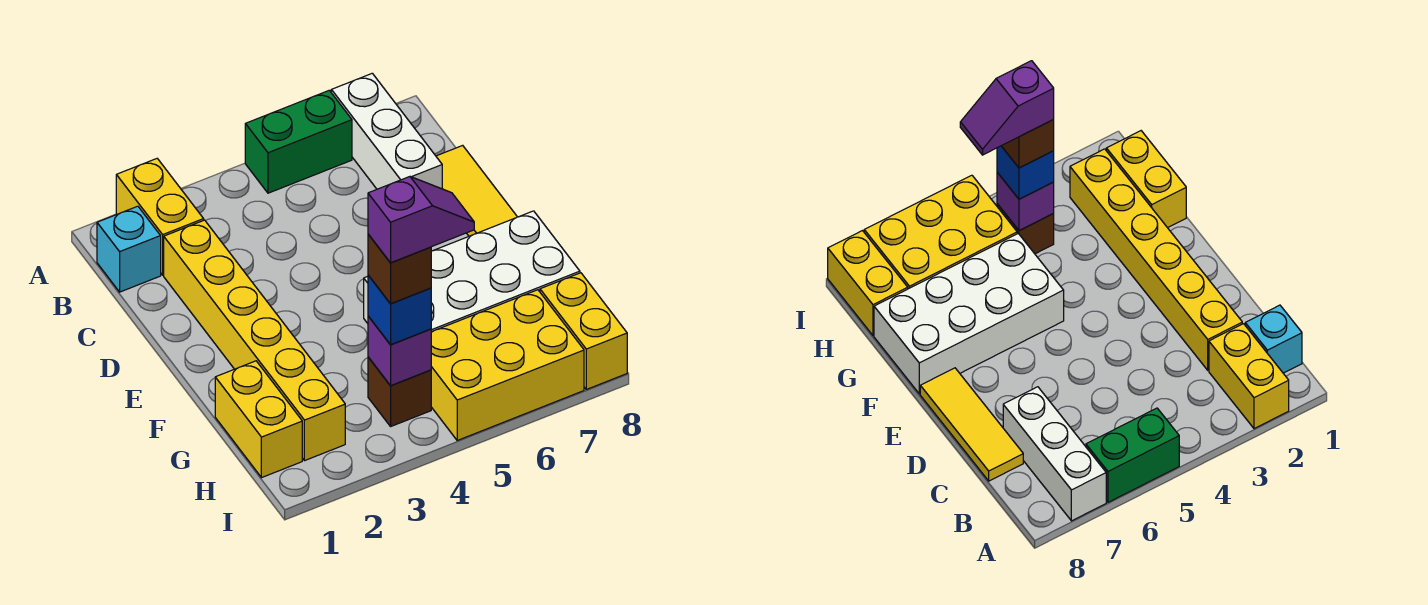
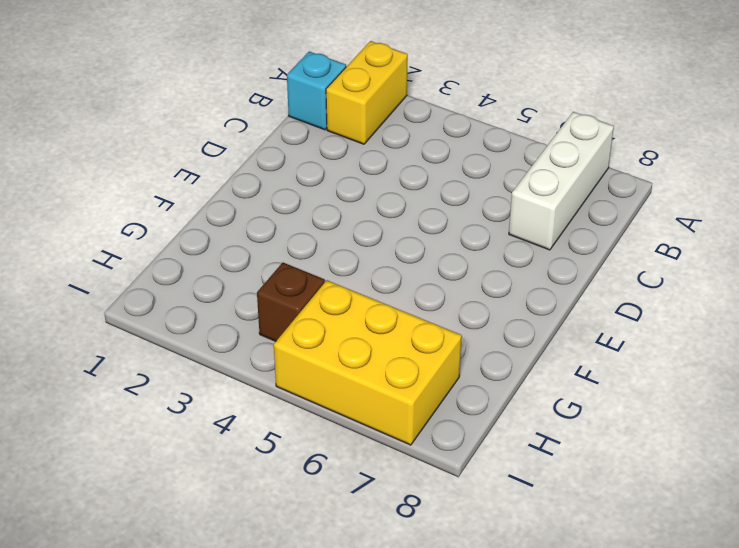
none -> green 1x2 brick [245,90,352,193]
none -> yellow 1x6 brick [164,220,345,461]
none -> yellow 1x3 tile [436,145,517,236]

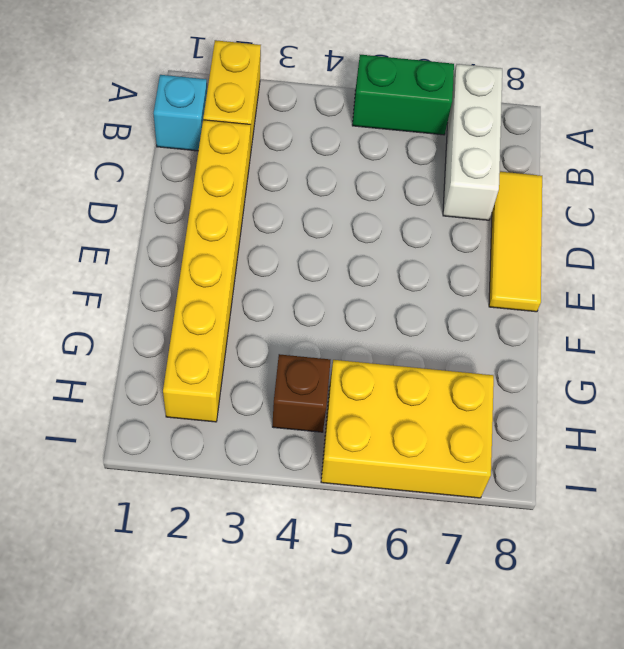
none -> white 2x4 brick [364,211,580,332]
none -> yellow 1x2 brick [215,361,302,478]
none -> yellow 1x2 brick [540,273,627,389]

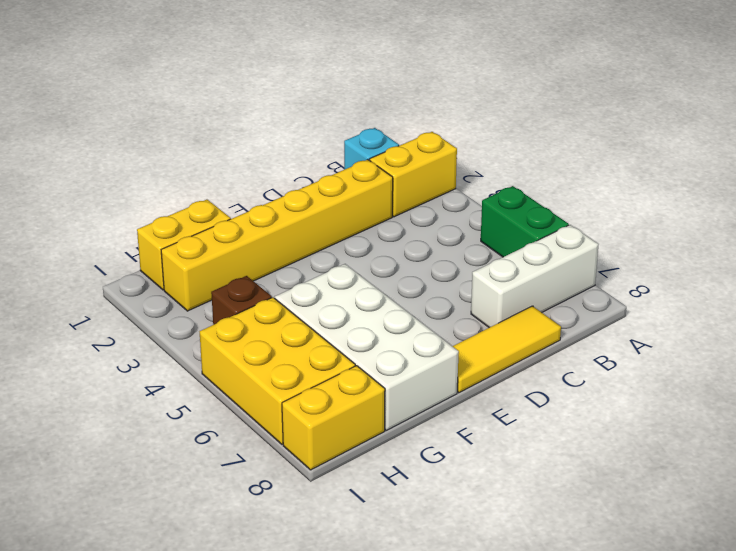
none -> purple 1x1 brick [368,316,431,386]
none -> blue 1x1 brick [368,275,431,345]
none -> brown 1x1 brick [368,234,431,304]

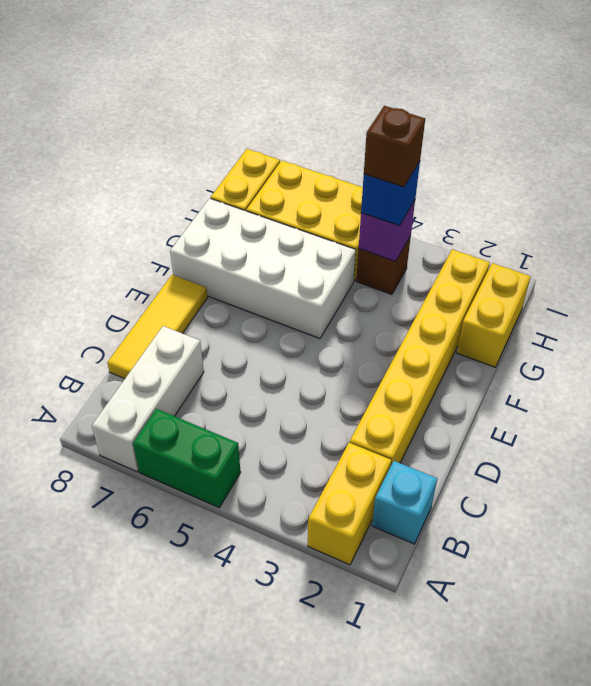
none -> purple 1x2 slope [368,177,474,263]

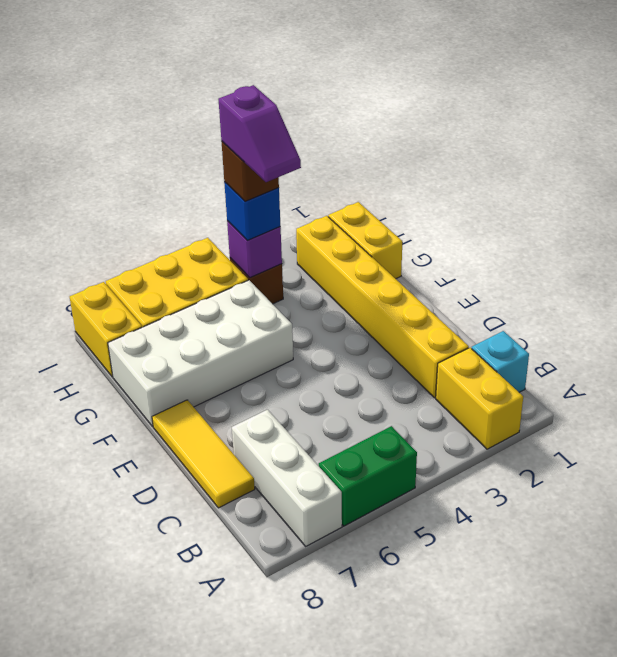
purple 1x2 slope [218,85,301,182] -> purple 1x2 slope turned to [368,177,474,263]

